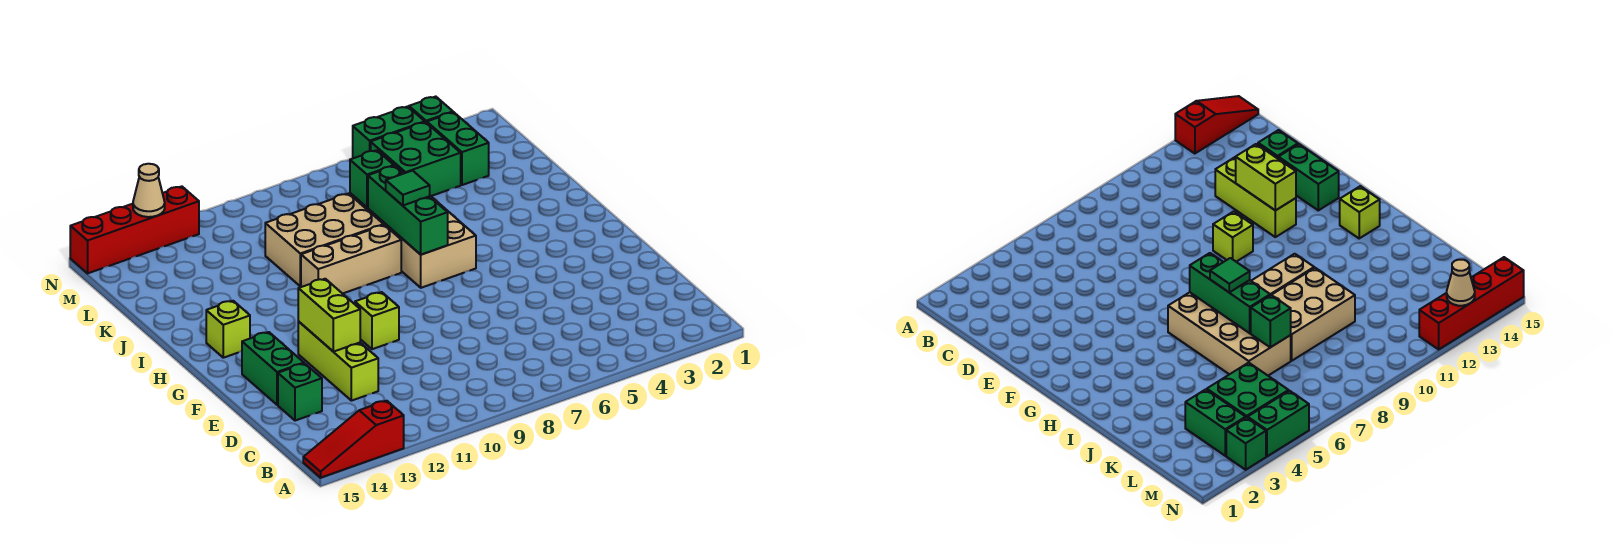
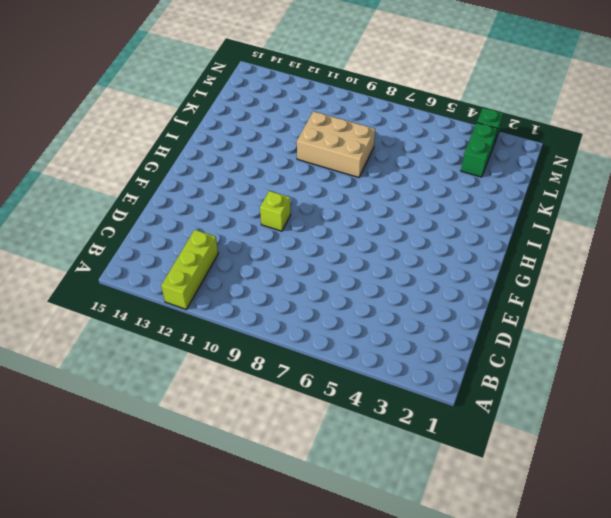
lime 1x3 brick [161,230,218,309] -> lime 1x3 brick moved to [298,322,378,401]
none -> red 1x3 slope [303,401,404,478]
none -> green 1x1 brick [278,363,322,421]
none -> green 1x2 brick [242,332,304,405]

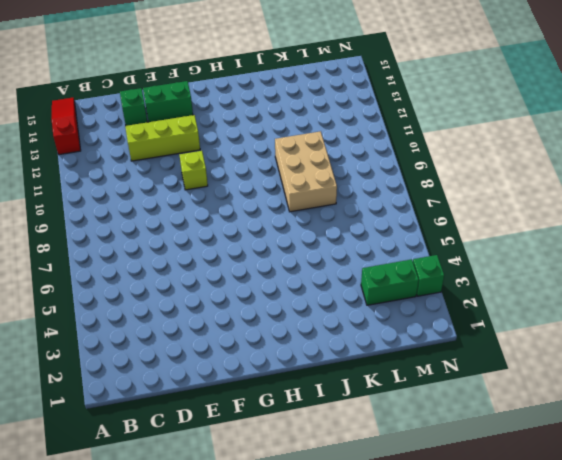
none -> tan 2x4 brick [350,193,476,288]
none -> lime 1x1 brick [206,301,250,358]
none -> tan 1x3 brick [301,225,401,294]

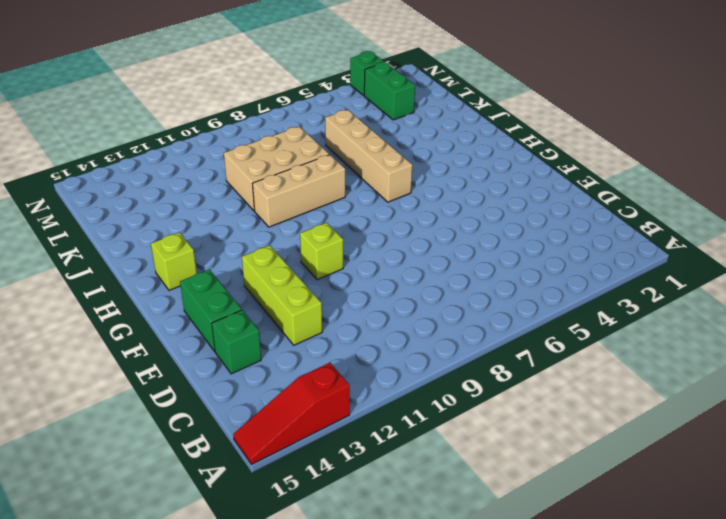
tan 1x4 brick [325,110,412,202] -> tan 2x4 brick [350,193,476,288]
none -> green 2x2 brick [371,122,461,196]
none -> green 1x2 brick [353,107,425,158]
none -> red 1x4 brick [70,186,199,273]

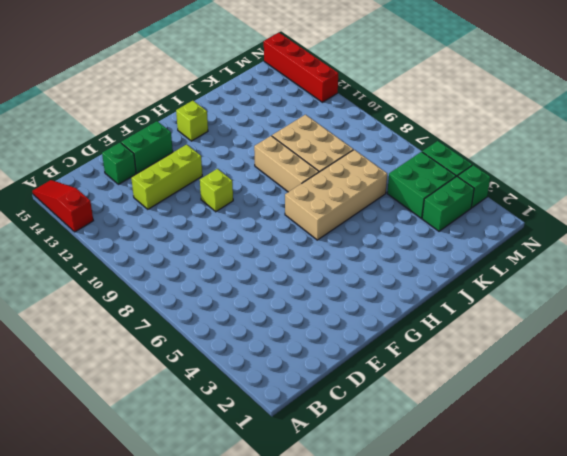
none -> lime 1x2 brick [298,279,360,352]
none -> green 1x3 brick [368,166,448,255]
none -> green 1x1 brick [350,150,394,207]

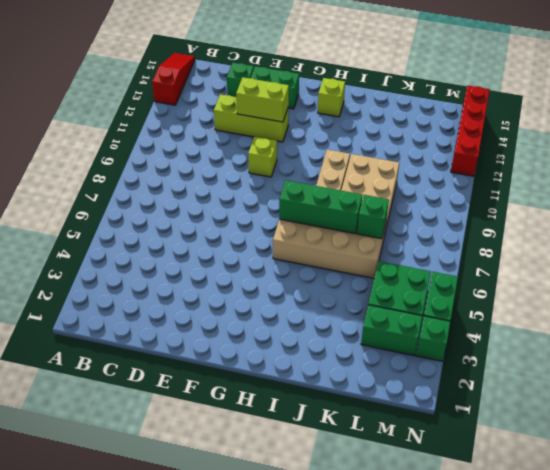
none -> tan 1x1 cone [133,164,165,217]
none -> green 1x1 tile [386,171,430,205]

